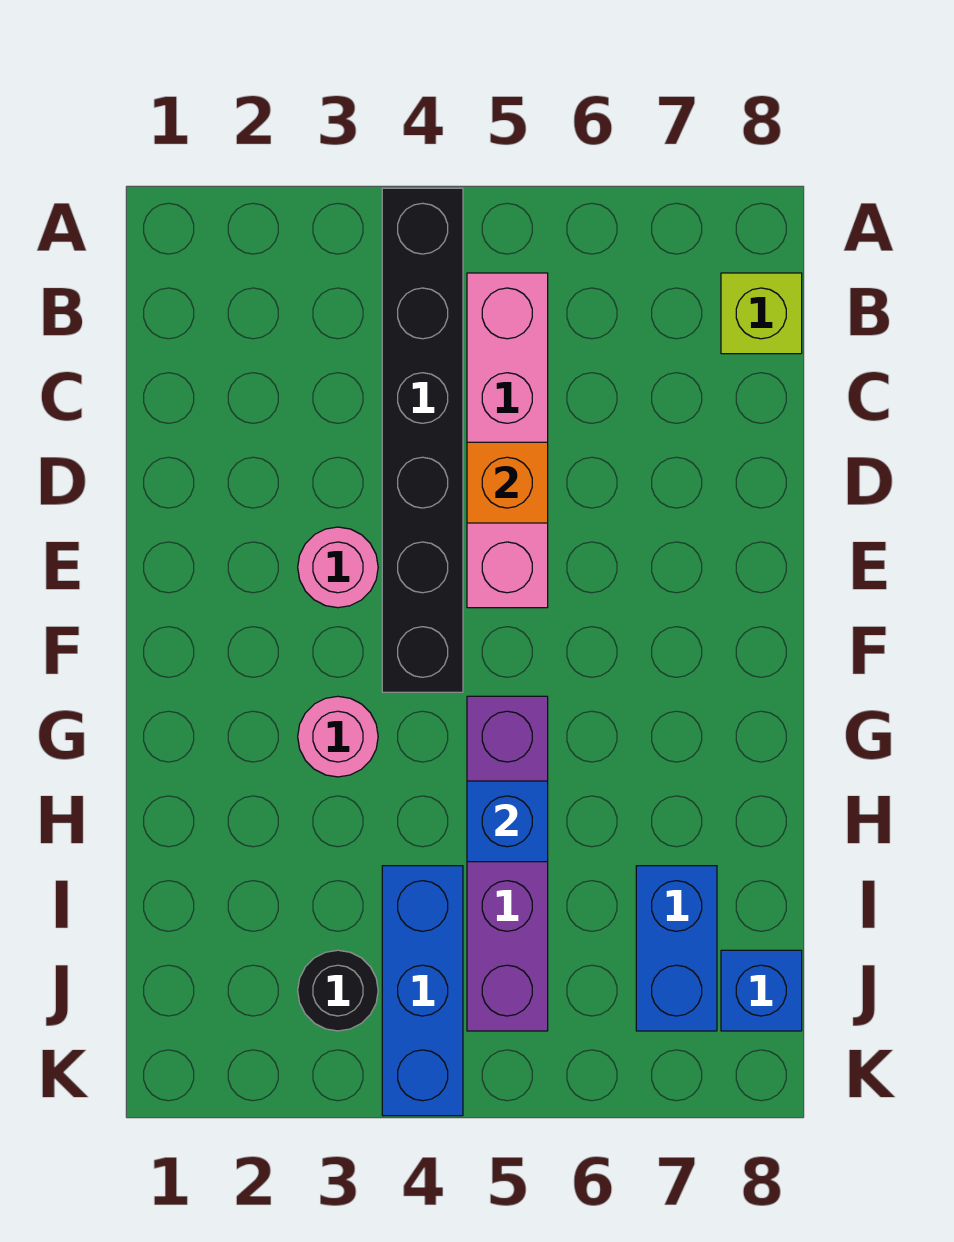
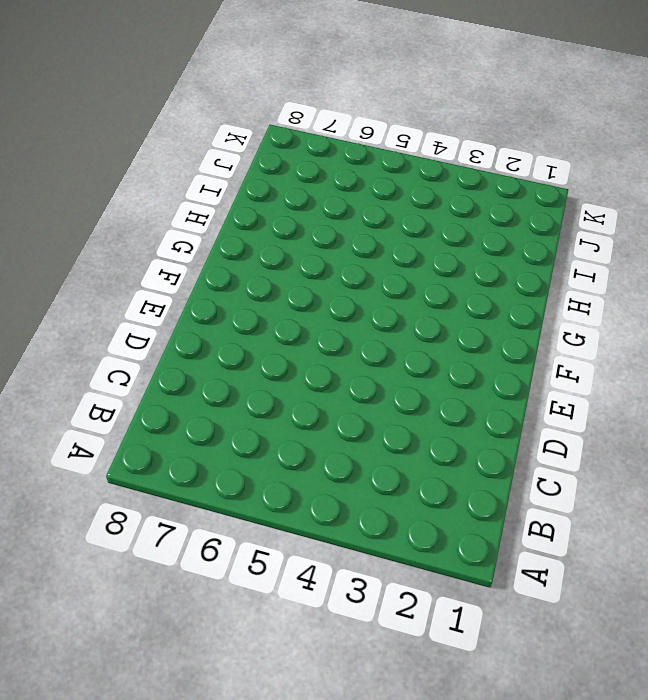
none -> black 1x6 brick [382,188,463,692]
none -> pink 1x4 brick [467,273,548,608]
none -> lime 1x1 brick [721,273,802,354]

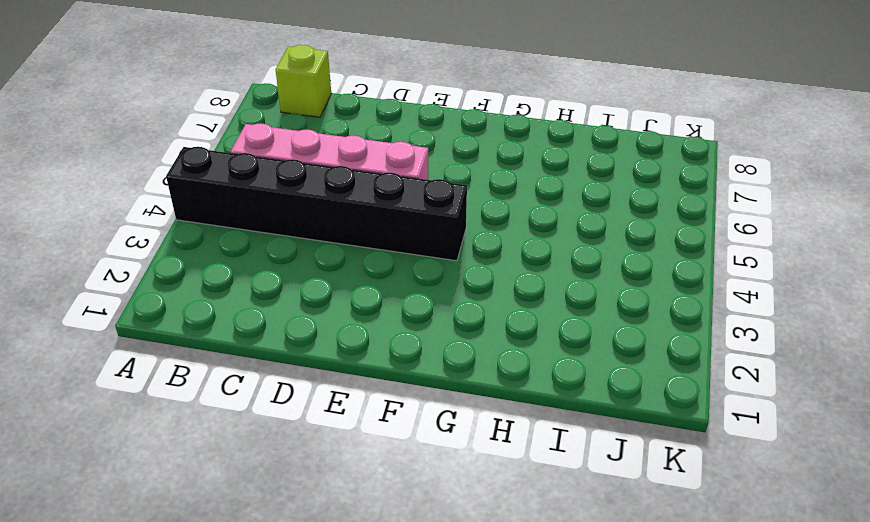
none -> pink 1x1 round brick [298,527,378,608]
none -> pink 1x1 round brick [298,696,378,777]
none -> purple 1x4 brick [467,696,548,1031]

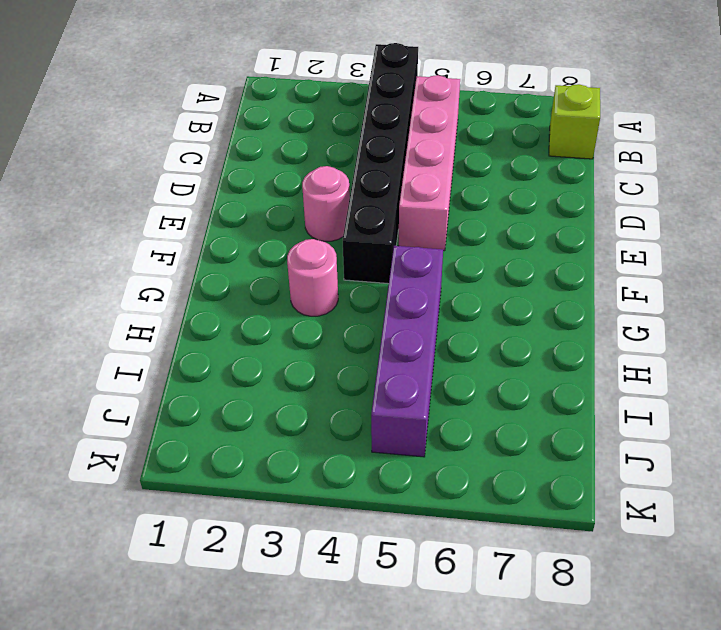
none -> blue 1x3 brick [382,866,463,1116]
none -> blue 1x2 brick [636,866,717,1031]
none -> black 1x1 round brick [298,950,378,1031]

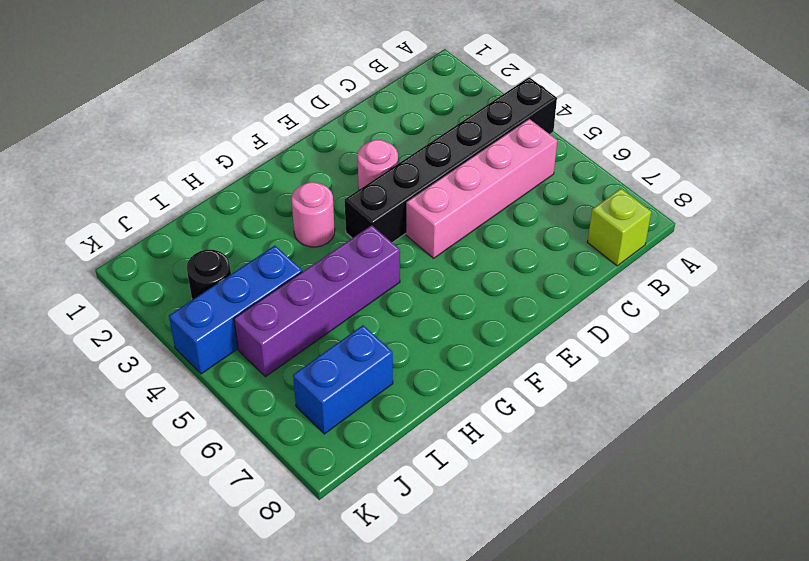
none -> blue 1x1 brick [721,950,802,1031]
none -> orange 1x1 brick [467,442,548,523]
none -> blue 1x1 brick [467,781,548,862]

